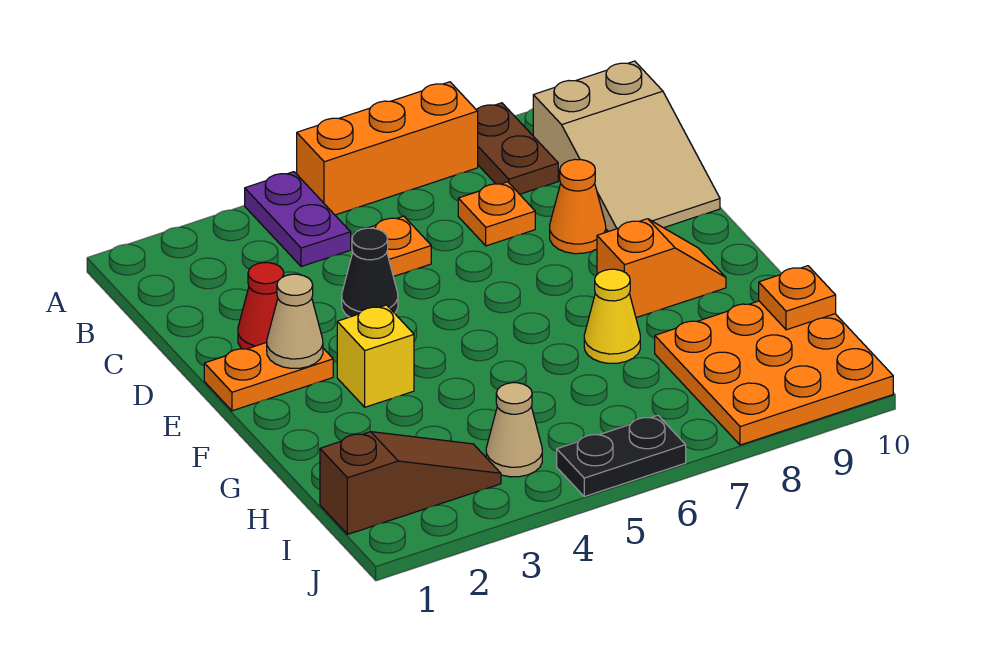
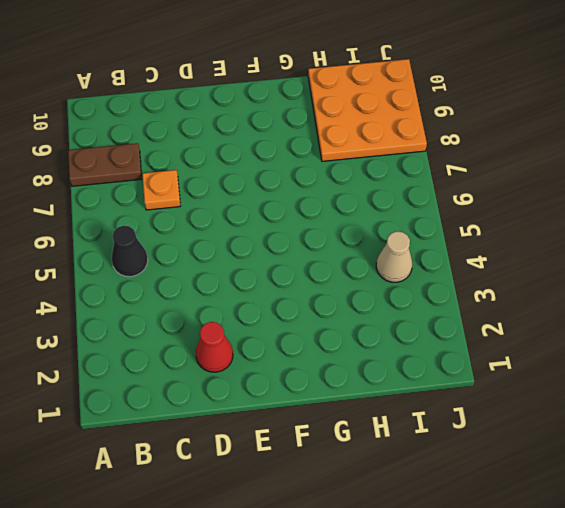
black 1x1 cone [111,226,148,277] -> black 1x1 cone moved to [342,228,398,317]
none -> purple 1x2 plate [245,172,351,267]
none -> orange 1x3 brick [297,82,478,215]
none -> tan 2x3 slope [533,61,720,232]

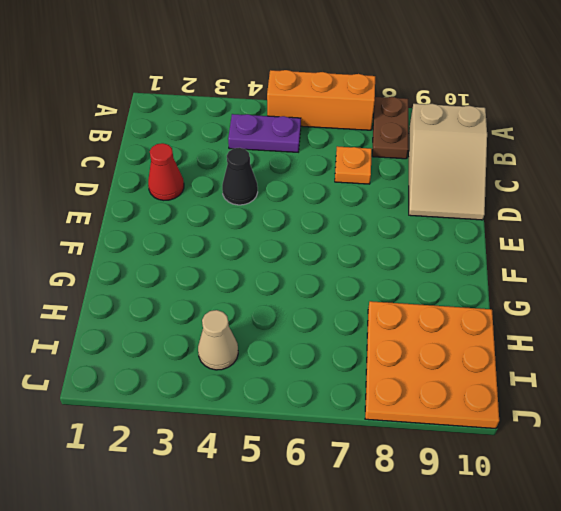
purple 1x2 plate [228,114,301,152] -> purple 1x2 plate turned to [245,172,351,267]
none -> orange 1x1 plate [354,216,431,277]
none -> orange 1x1 cone [550,159,606,254]
none -> orange 1x2 plate [204,342,333,411]

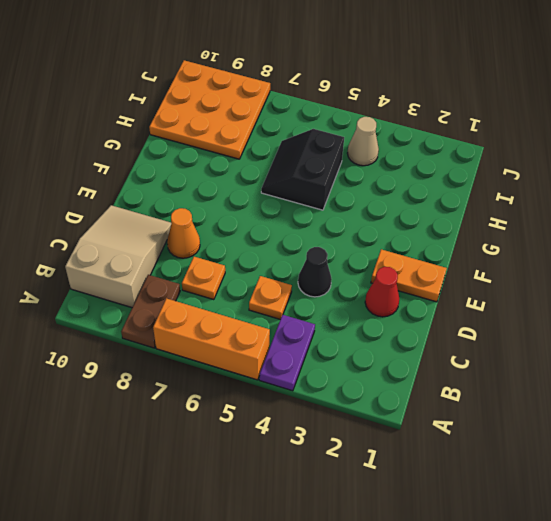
black 2x2 slope [261,129,344,210] -> none
none -> yellow 1x1 brick [337,305,414,407]
none -> orange 1x2 slope [597,219,726,318]
none -> yellow 1x1 cone [584,269,640,363]

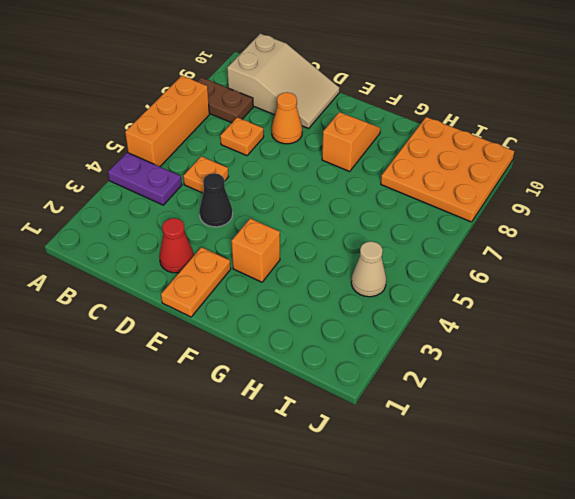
orange 1x1 brick [231,218,280,282] -> yellow 1x1 brick [337,305,414,407]
none -> yellow 1x1 cone [584,269,640,363]
none -> brown 1x3 slope [320,432,501,534]
none -> black 1x2 plate [557,415,686,497]

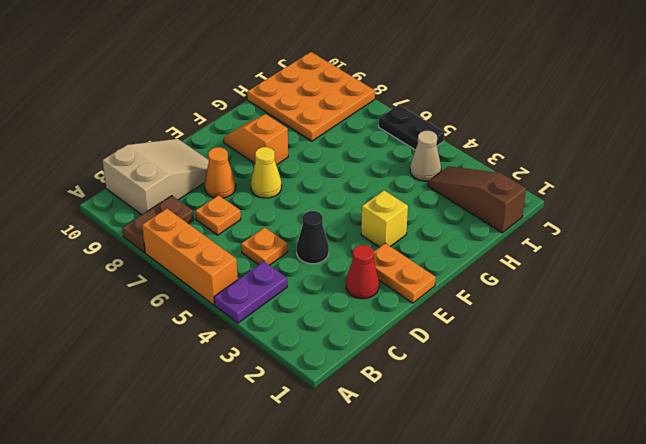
yellow 1x1 cone [251,147,282,198] -> yellow 1x1 cone moved to [584,269,640,363]
none -> tan 1x1 cone [267,274,323,368]
none -> orange 1x1 plate [759,266,836,330]

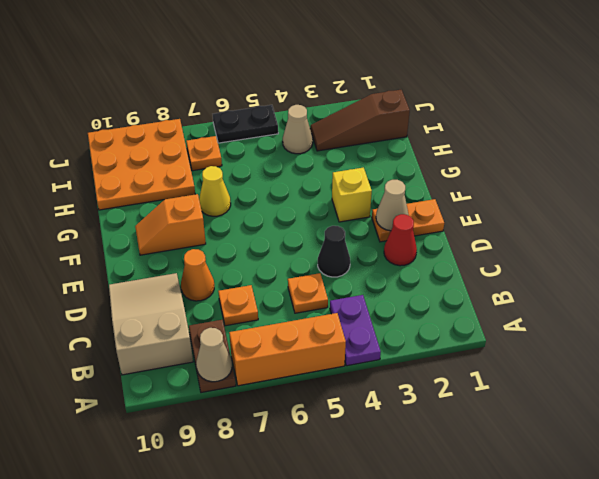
tan 1x1 cone [196,328,232,382] -> none
orange 1x1 plate [186,136,222,171] -> orange 1x1 plate moved to [759,266,836,330]

